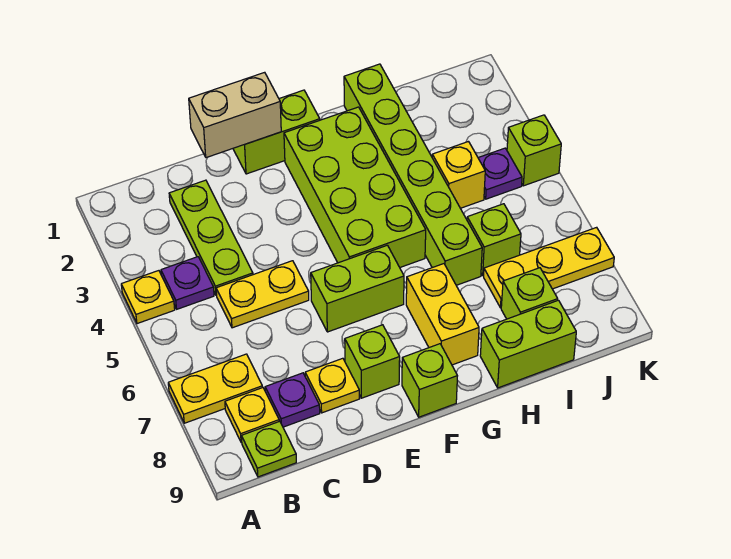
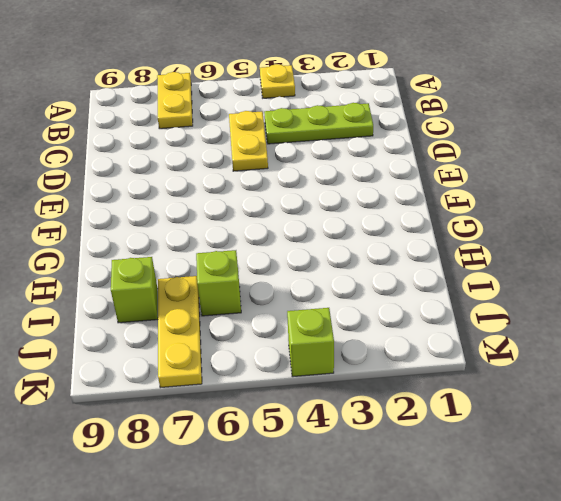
none -> purple 1x1 plate [161,257,214,309]
none -> yellow 1x1 plate [225,387,279,443]
none -> lime 1x1 plate [241,421,296,477]

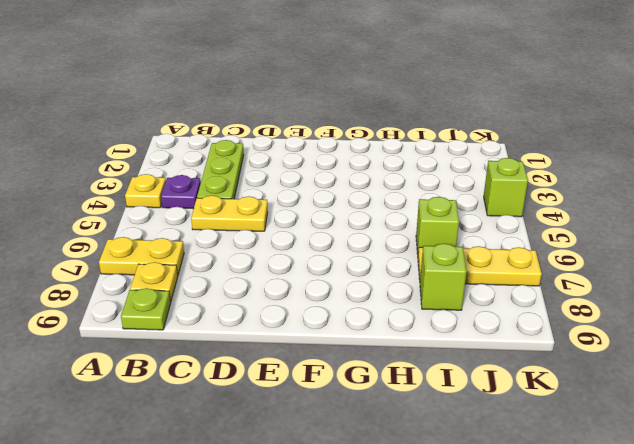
none -> purple 1x1 plate [265,373,320,427]
none -> yellow 1x1 plate [305,358,359,413]
none -> lime 1x2 brick [233,90,320,174]

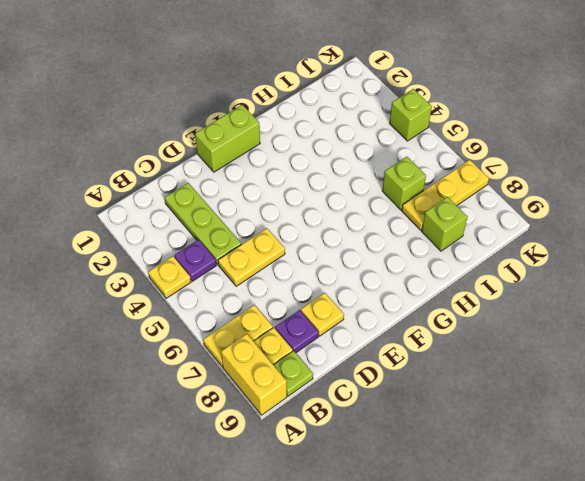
yellow 1x2 brick [221,334,287,415] -> yellow 1x2 brick moved to [406,264,479,365]
none -> lime 1x2 brick [311,245,404,332]
none -> lime 1x1 brick [345,325,400,398]
none -> lime 2x4 brick [284,107,426,267]

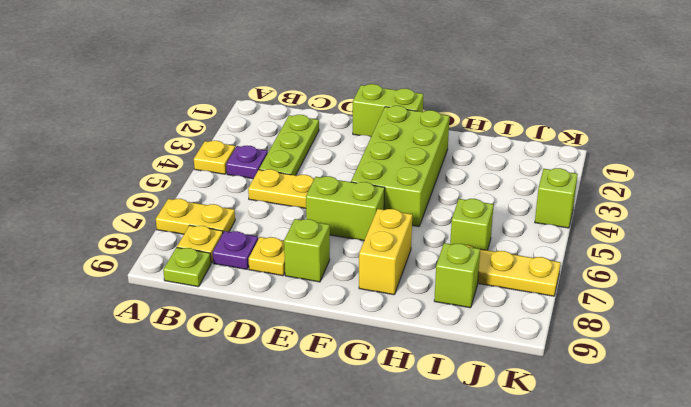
none -> lime 1x1 brick [402,344,457,417]
none -> lime 1x6 brick [344,64,482,285]
none -> lime 1x2 brick [480,300,576,388]

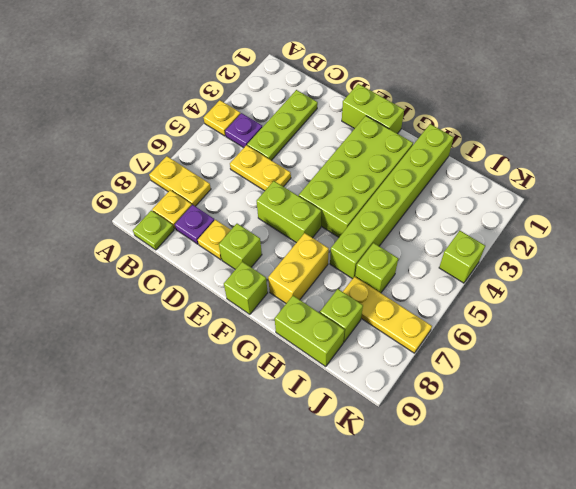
none -> yellow 1x1 brick [432,142,485,208]
none -> purple 1x1 plate [478,148,522,199]
none -> tan 1x2 brick [189,72,281,158]

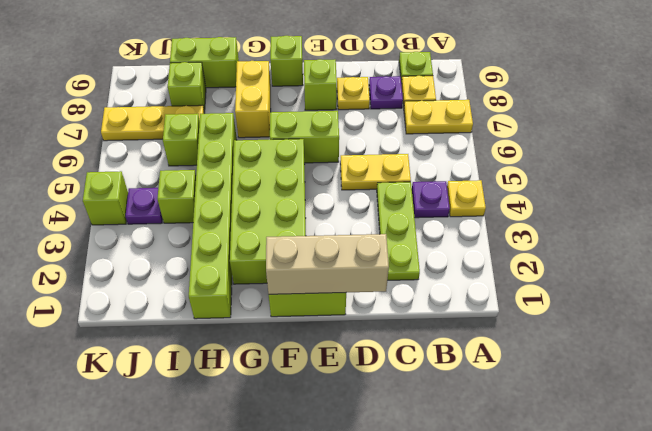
tan 1x3 brick [266,234,389,294] -> tan 1x2 brick [189,72,281,158]
lime 1x1 brick [157,170,196,223] -> yellow 1x1 brick [432,142,485,208]

